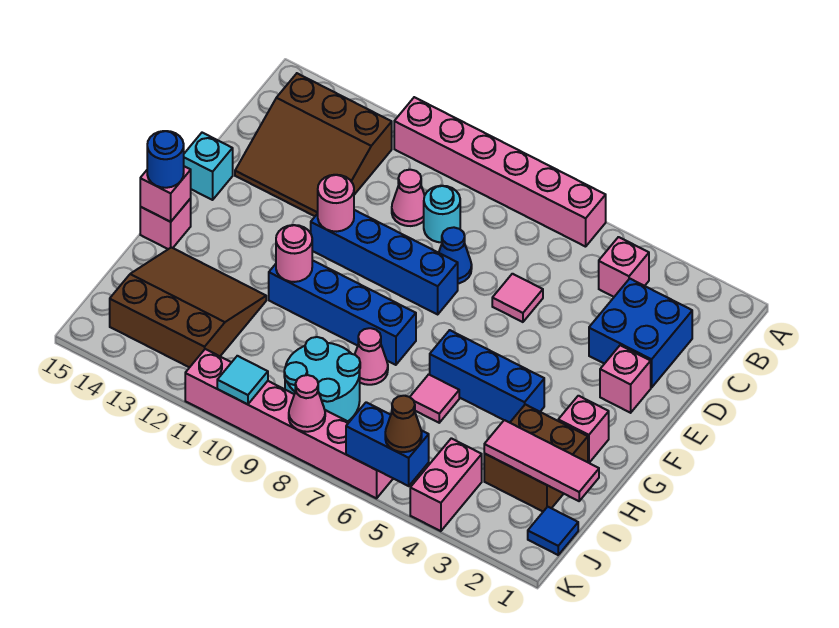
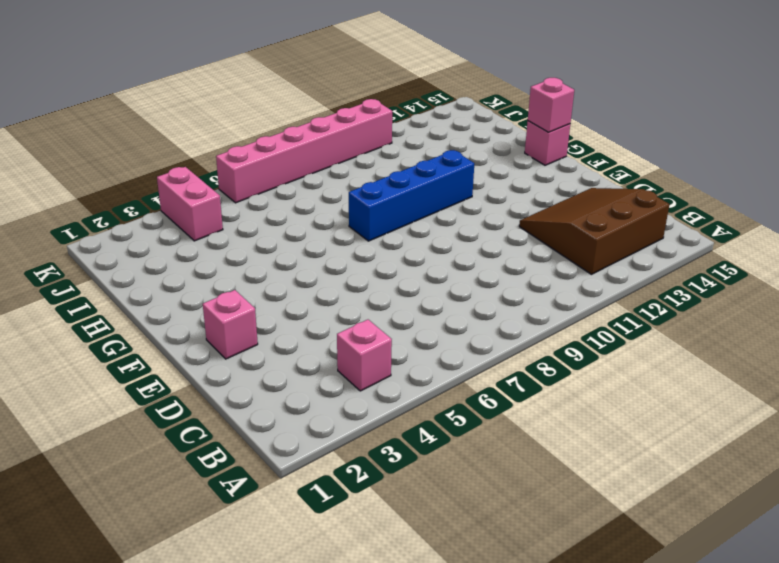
none -> pink 1x6 brick [394,97,606,247]
none -> blue 2x2 brick [589,279,692,388]
none -> cyan 1x1 round brick [424,186,460,242]
none -> pink 1x1 cone [392,170,425,226]

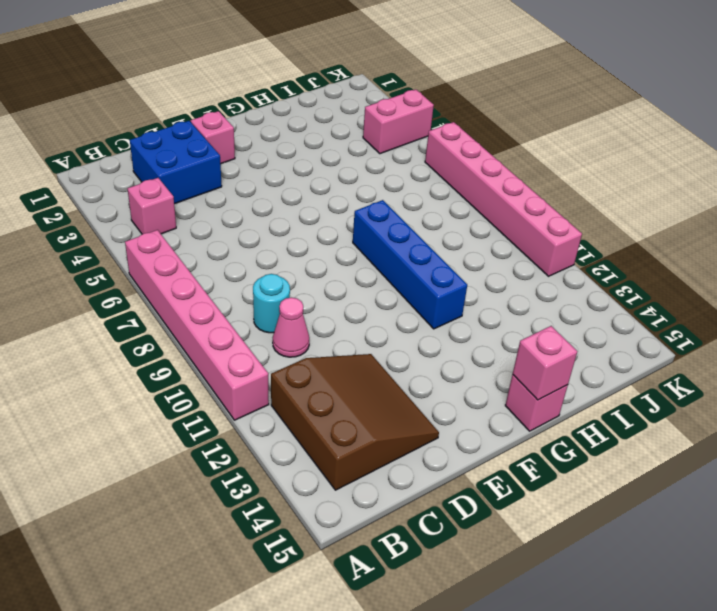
none -> pink 1x1 tile [492,274,543,322]
none -> blue 1x1 cone [439,227,472,283]
none -> blue 1x4 brick [311,210,458,314]
none -> cyan 1x1 brick [184,133,233,200]

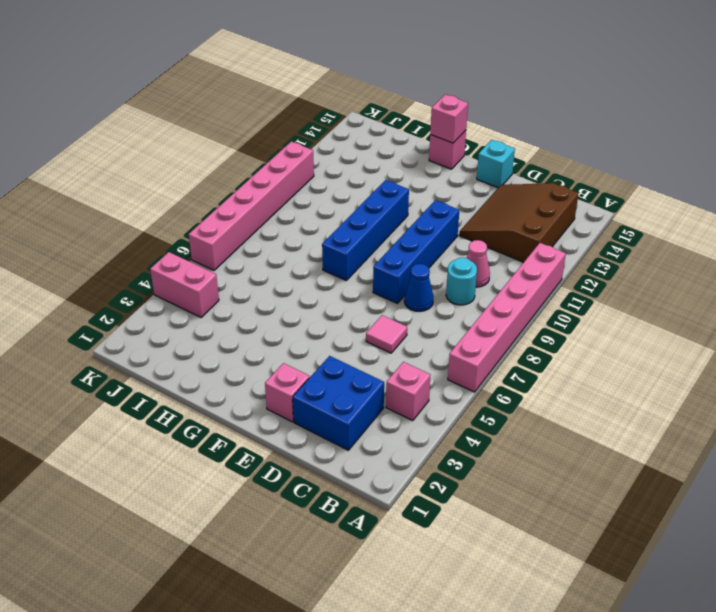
none -> pink 1x1 brick [558,396,609,463]
none -> blue 1x3 brick [430,330,544,423]
none -> brown 2x2 brick [484,404,588,511]
none -> pink 1x1 tile [410,374,459,423]

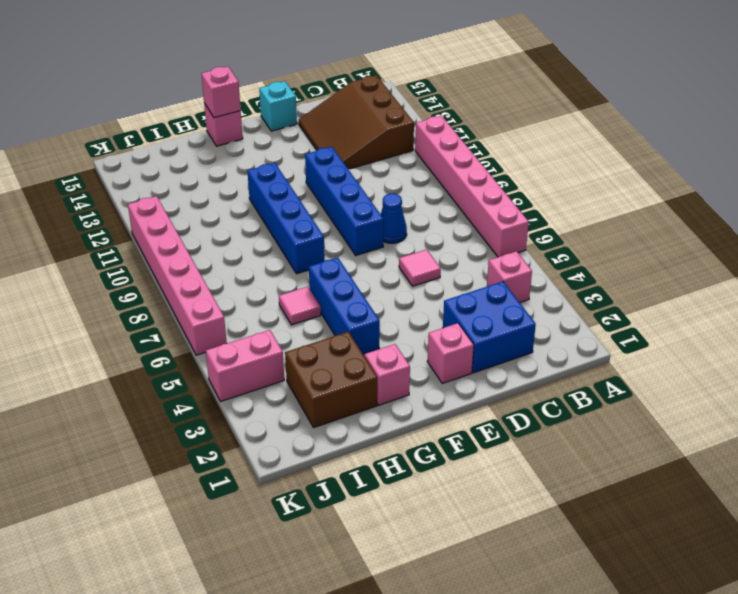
none -> cyan 1x1 round brick [424,186,460,242]
none -> pink 1x1 cone [392,170,425,226]
none -> pink 1x1 cone [355,328,388,385]
none -> brown 3x3 slope [110,247,266,368]

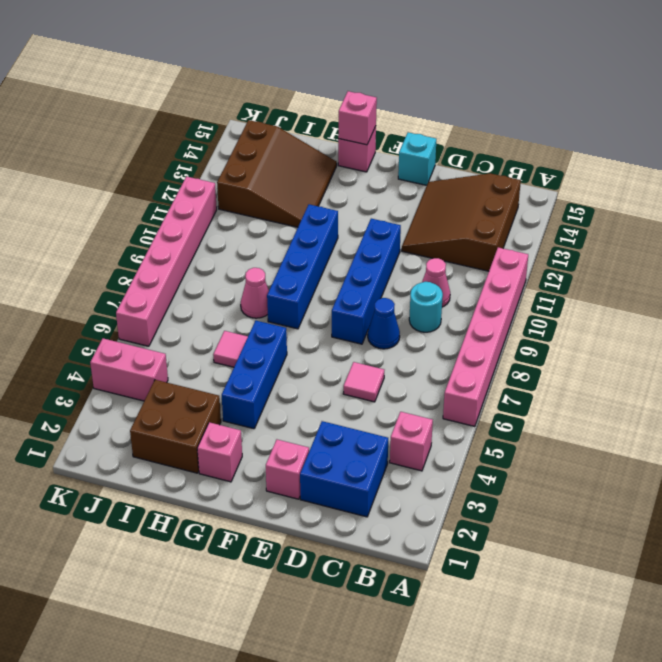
none -> cyan 2x2 round brick [284,337,360,421]
none -> blue 1x1 tile [528,507,578,555]
none -> pink 1x1 round brick [318,175,354,232]
none -> pink 1x1 round brick [276,225,312,282]

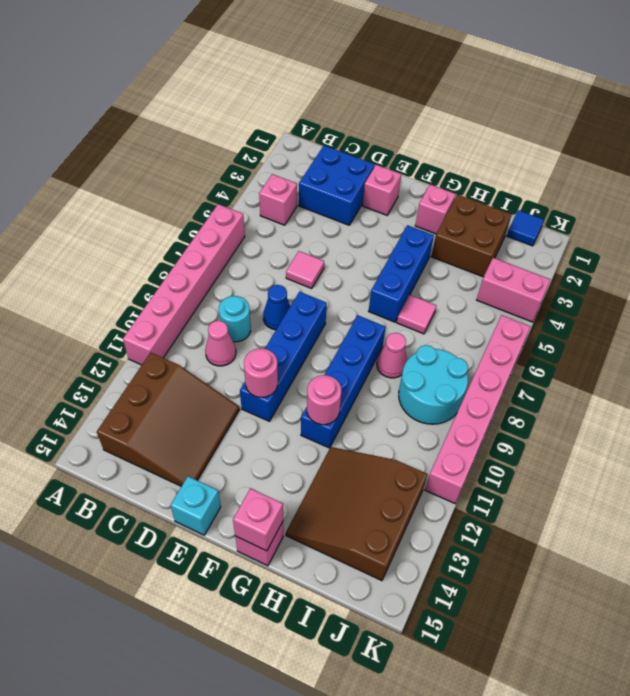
none -> pink 1x3 tile [484,420,599,501]
none -> blue 1x2 brick [346,402,429,486]
none -> pink 1x1 cone [289,375,325,432]
none -> cyan 1x1 tile [217,356,268,404]

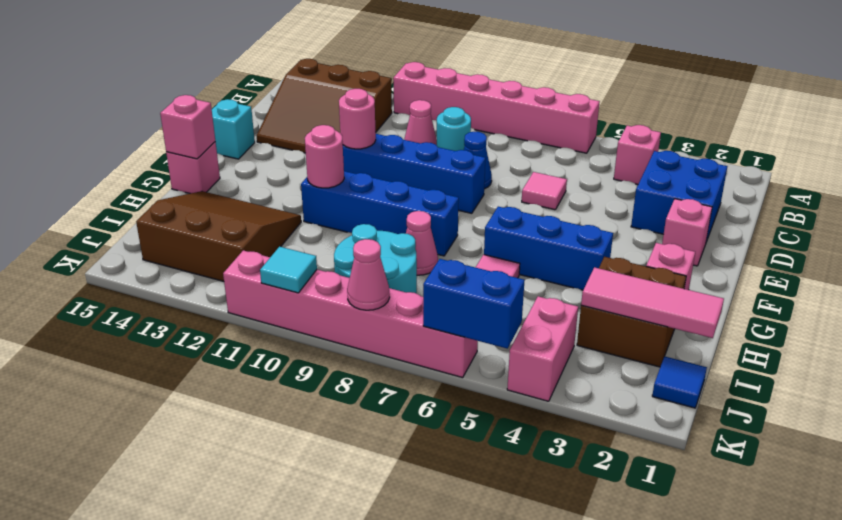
none -> blue 1x1 round brick [147,131,184,188]
none -> brown 1x1 cone [385,396,422,452]

